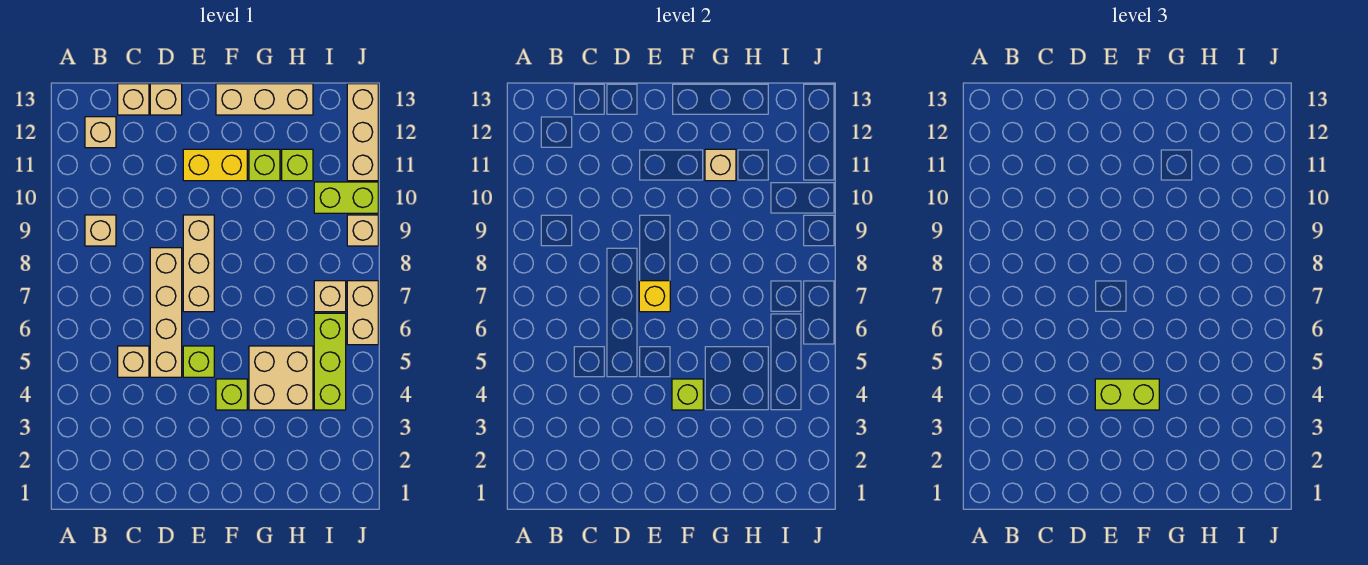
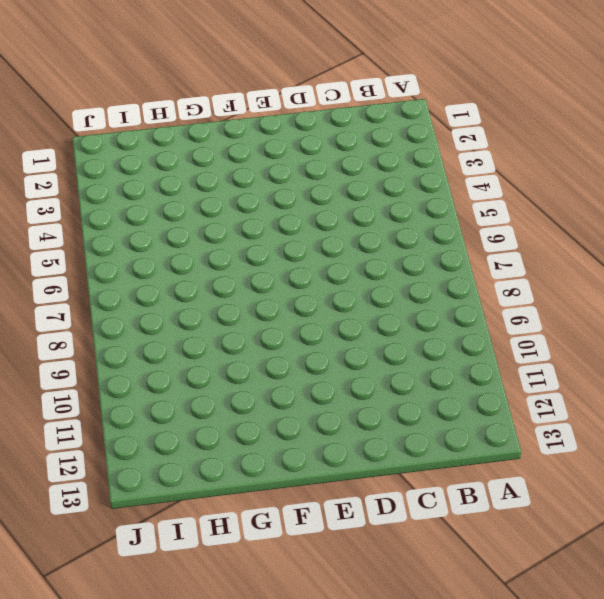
none -> tan 1x1 brick [85,215,116,246]
none -> tan 1x1 brick [85,117,116,148]
none -> tan 1x1 brick [118,346,149,377]

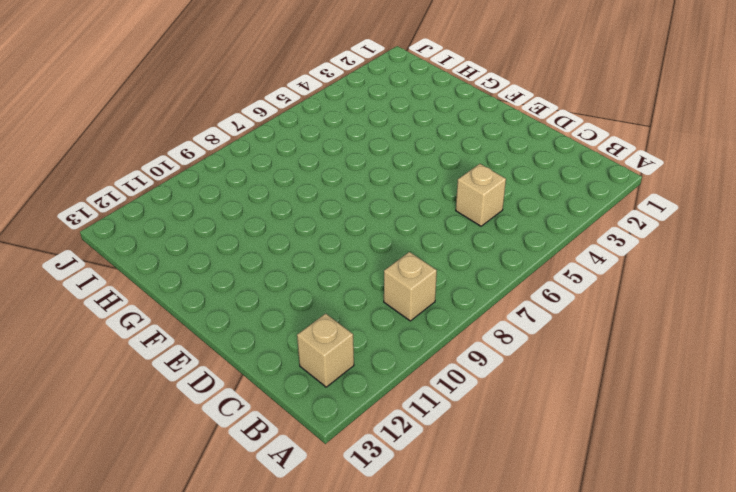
none -> tan 1x1 brick [118,84,149,115]
none -> tan 1x4 brick [150,248,182,377]
none -> tan 1x1 brick [150,84,182,115]

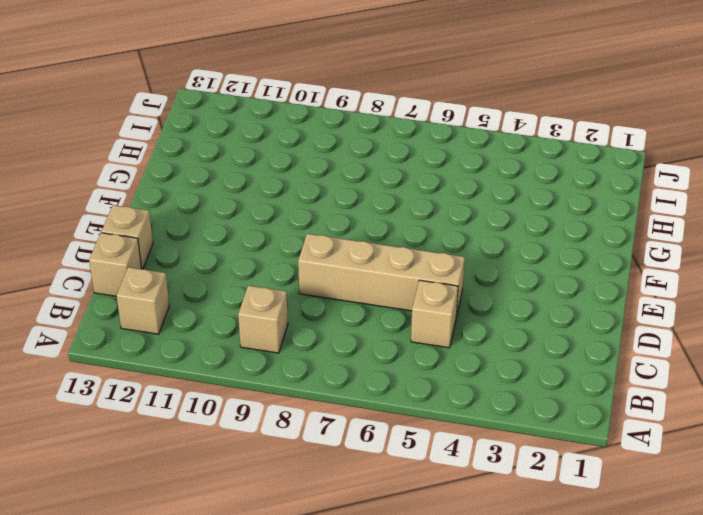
none -> lime 1x1 brick [183,346,214,377]
none -> tan 1x3 brick [183,215,214,312]
none -> yellow 1x2 brick [183,149,247,181]

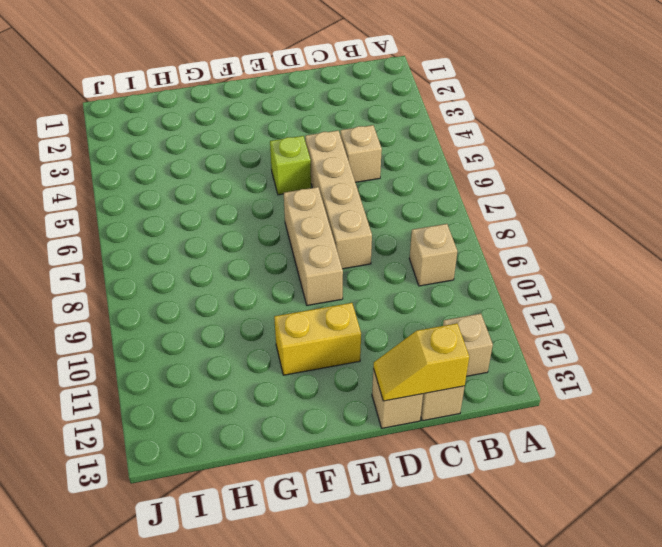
yellow 1x2 slope [373,323,469,401] -> none
none -> lime 1x1 brick [216,379,247,410]
none -> tan 1x3 brick [216,84,313,115]
none -> tan 2x2 brick [249,346,313,410]

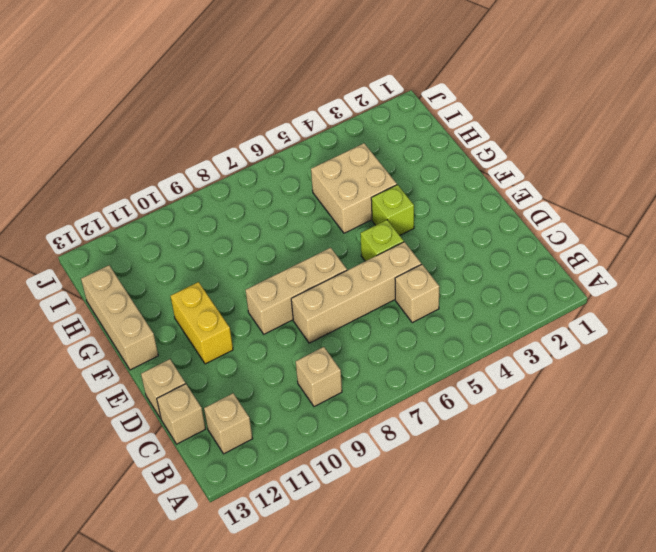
none -> lime 1x1 brick [249,149,280,181]
none -> lime 1x1 brick [282,149,313,181]
none -> lime 1x3 brick [314,313,346,410]

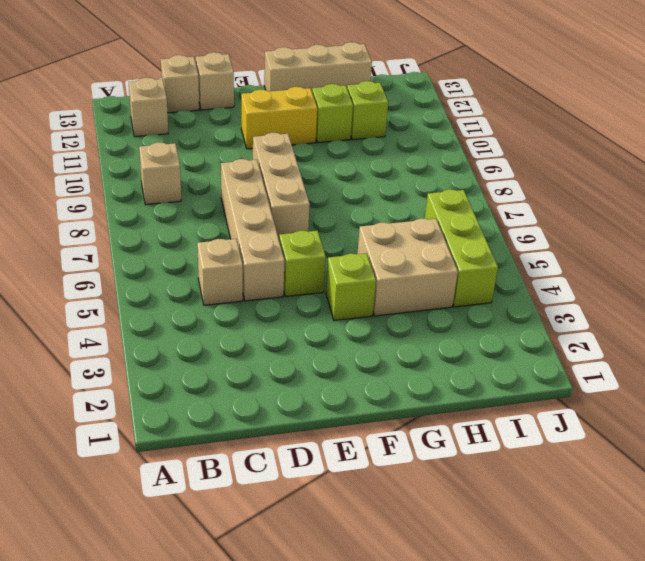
none -> tan 1x1 brick [314,281,346,312]
none -> lime 1x2 brick [314,182,378,213]
none -> tan 1x2 brick [347,281,378,345]

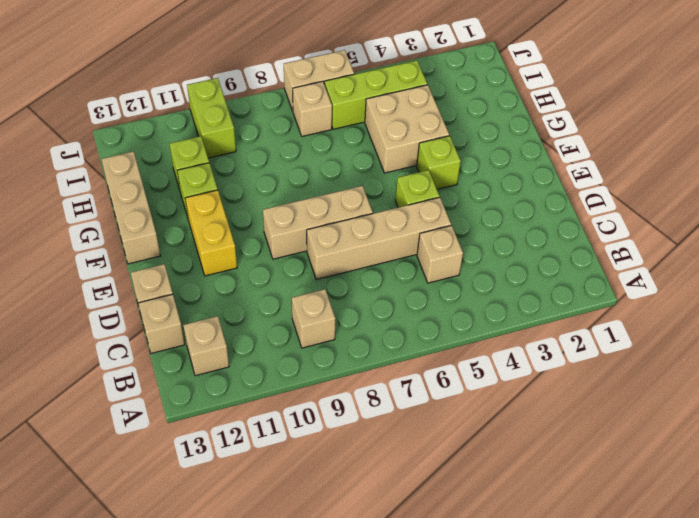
none -> tan 1x1 brick [347,215,378,246]
none -> tan 1x3 brick [347,84,378,181]
none -> yellow 1x1 brick [639,281,670,312]

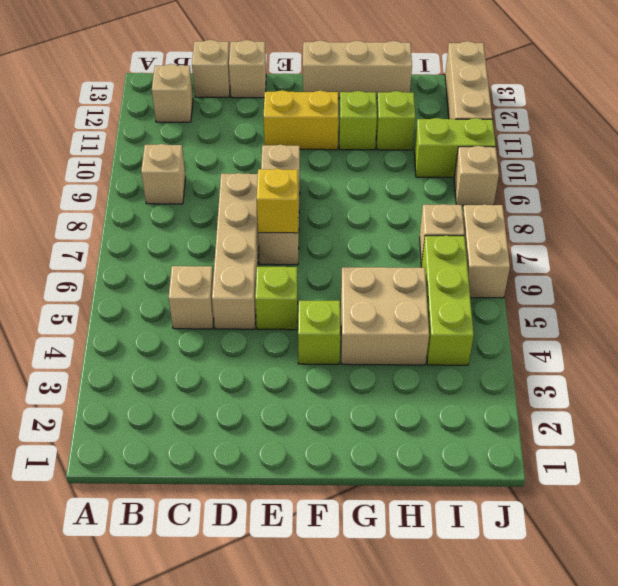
none -> lime 1x1 brick [672,379,703,410]
none -> tan 1x1 brick [705,149,736,181]
none -> lime 1x2 brick [1095,379,1159,410]

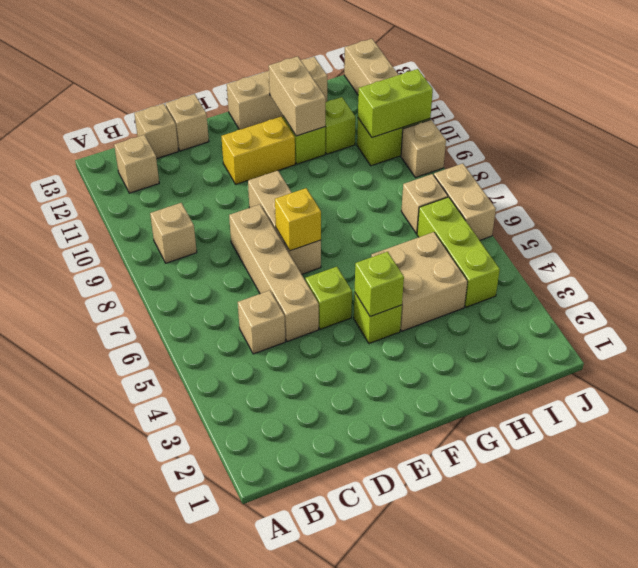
tan 1x2 brick [269,56,326,136] -> tan 1x1 brick [705,149,736,181]
lime 1x2 brick [358,69,433,138] -> lime 1x2 brick moved to [1095,379,1159,410]

